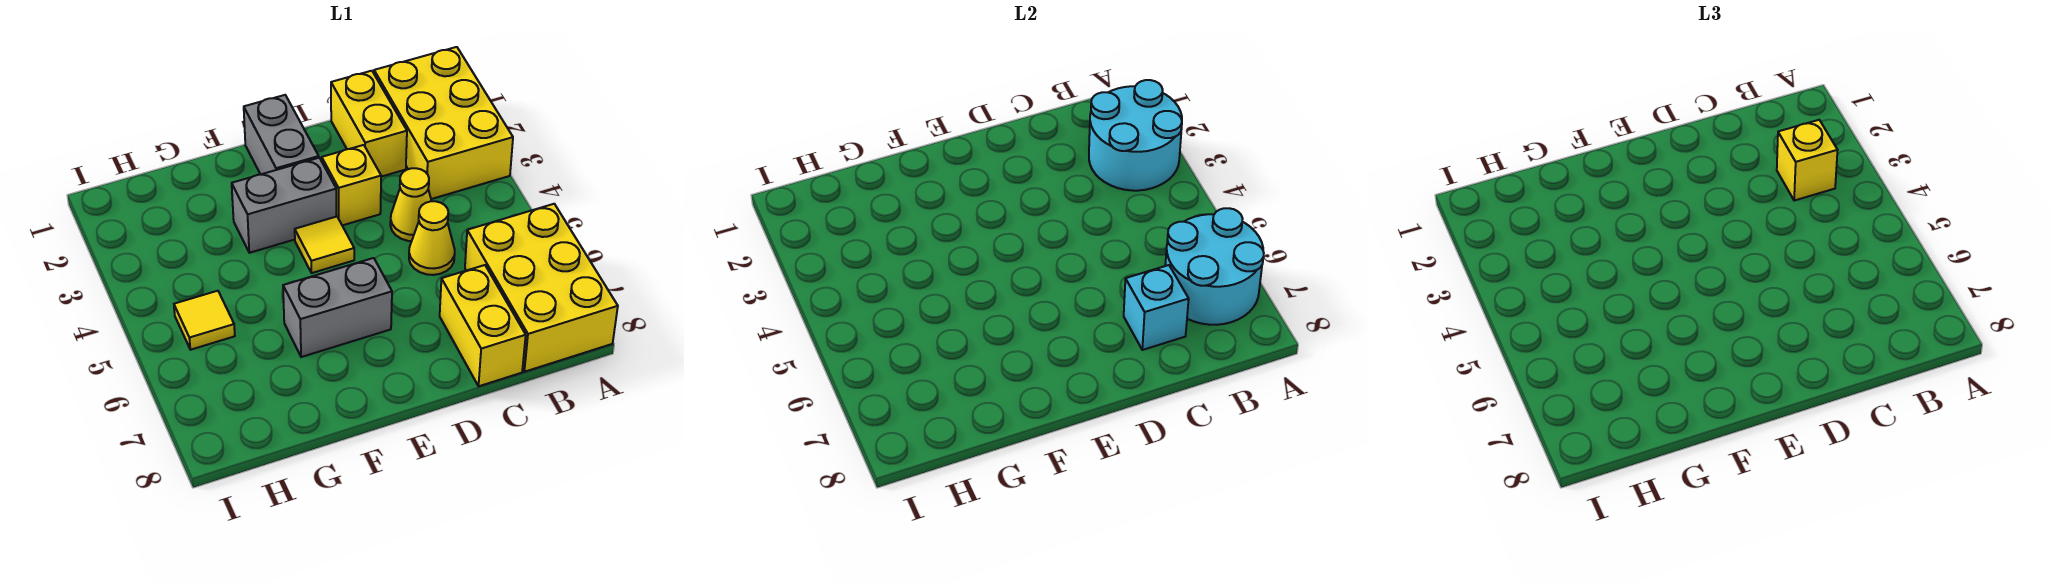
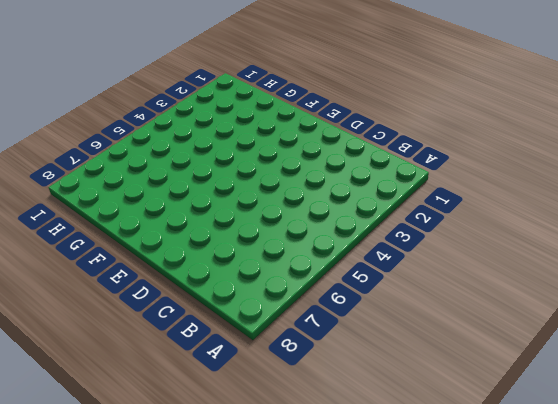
none -> yellow 2x3 brick [374,47,513,199]
none -> yellow 2x3 brick [465,204,618,372]
none -> yellow 1x2 brick [331,71,407,177]

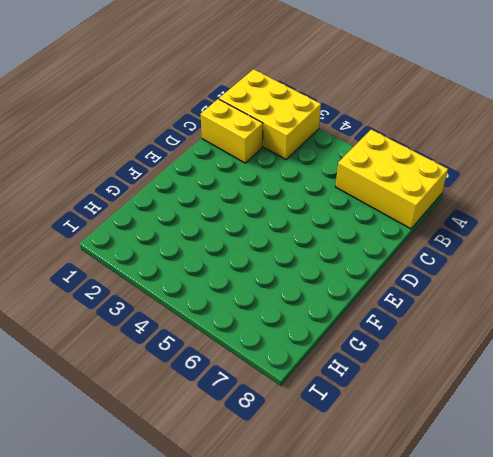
none -> yellow 1x1 cone [390,168,431,241]
none -> yellow 1x1 cone [409,201,455,275]
none -> yellow 1x2 brick [440,265,526,386]

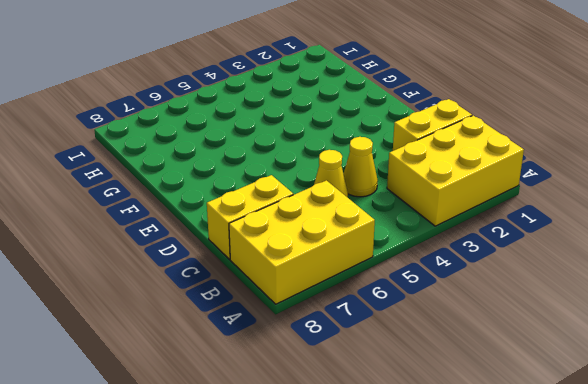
none -> yellow 1x1 brick [322,145,381,225]
none -> grey 1x2 brick [244,95,319,175]
none -> grey 1x2 brick [232,158,336,253]

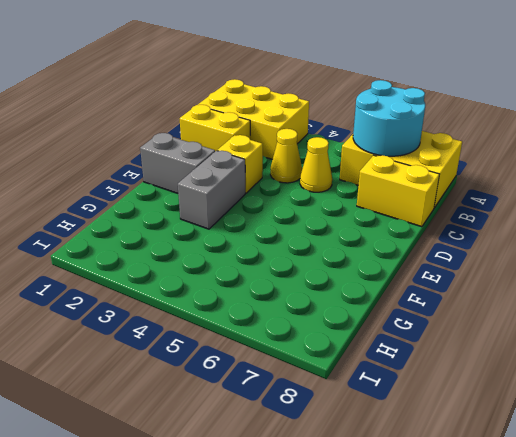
none -> yellow 1x1 tile [295,216,354,273]
none -> grey 1x2 brick [283,258,392,357]
none -> yellow 1x1 tile [174,291,235,350]

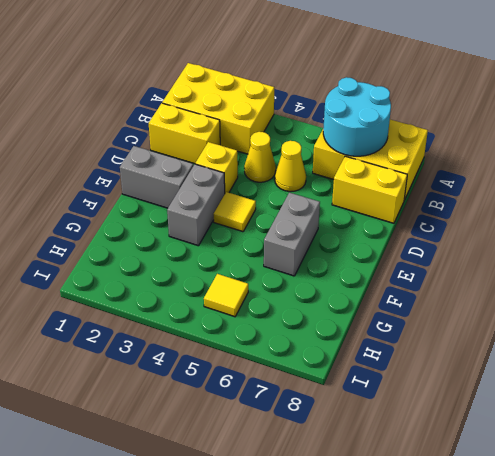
none -> cyan 2x2 round brick [1089,80,1182,191]
none -> cyan 1x1 brick [1124,265,1189,350]
none -> yellow 1x1 brick [1777,120,1838,201]

